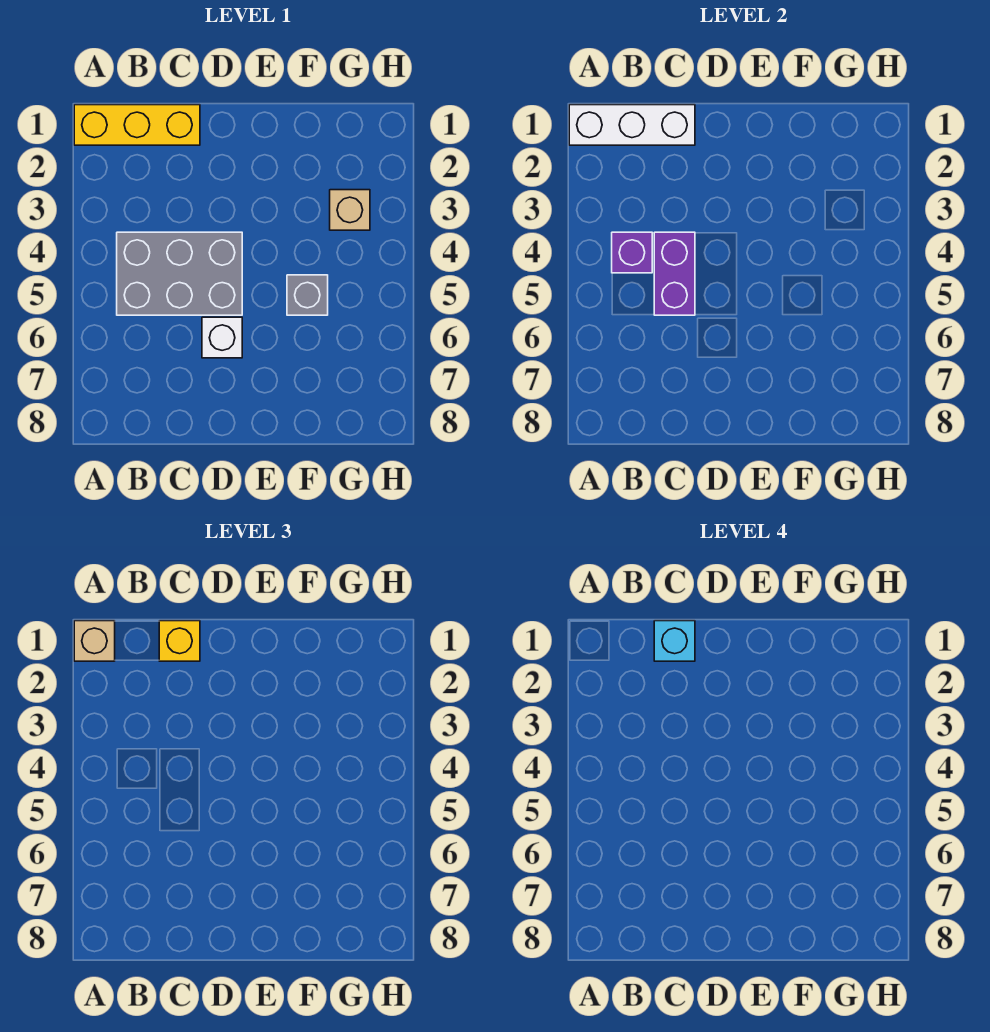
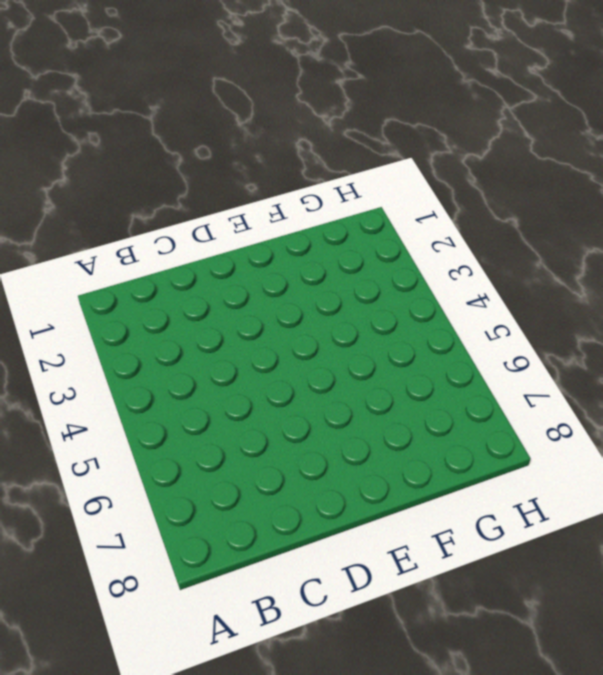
none -> yellow 1x3 brick [74,105,200,145]
none -> grey 2x3 brick [117,232,242,315]

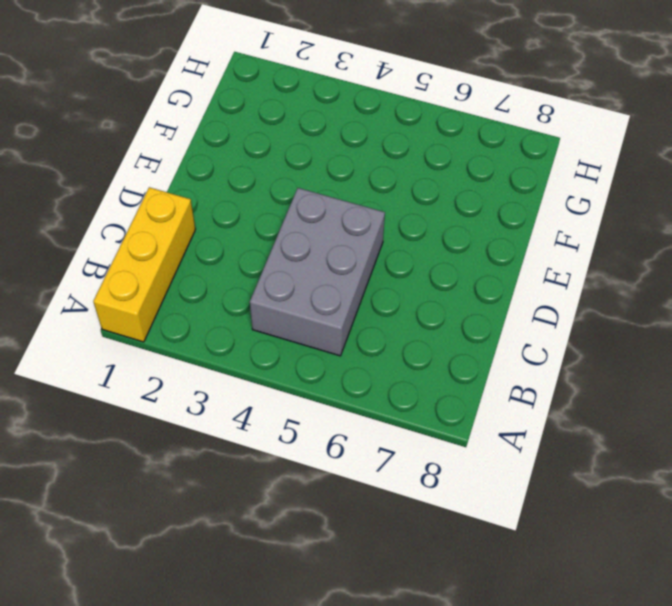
none -> white 1x1 brick [202,317,242,358]
none -> grey 1x1 brick [287,275,328,315]

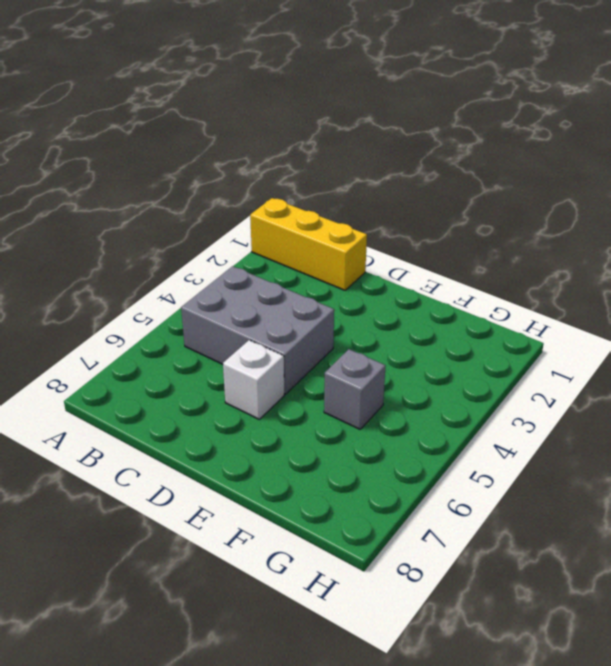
none -> tan 1x1 brick [330,190,370,230]
none -> white 1x3 brick [569,105,695,145]

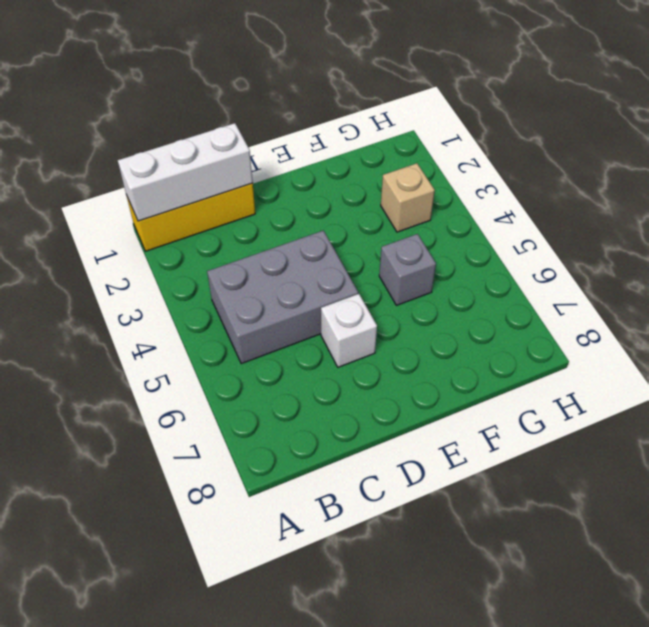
none -> purple 1x1 brick [612,232,652,273]
none -> purple 1x2 brick [654,232,695,315]

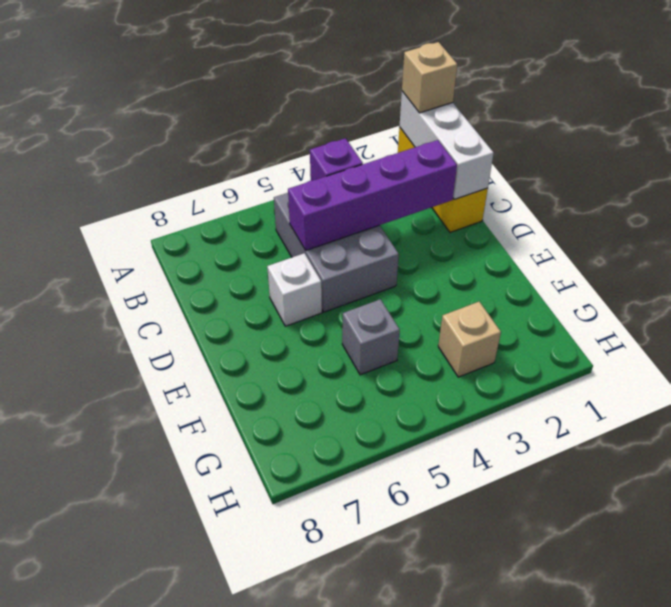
purple 1x4 brick [288,140,457,250] -> purple 1x2 brick [654,232,695,315]
none -> yellow 1x1 brick [159,621,200,661]
none -> cyan 1x1 brick [654,621,695,661]

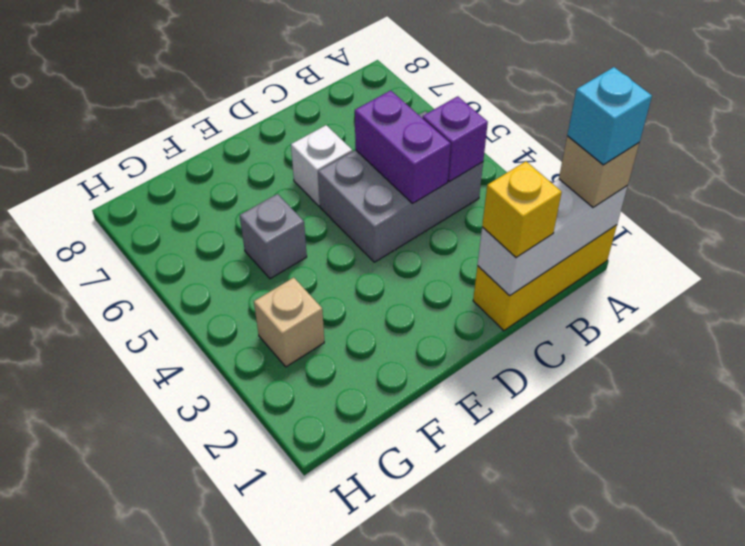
cyan 1x1 brick [567,67,652,165] -> cyan 1x1 brick moved to [654,621,695,661]

